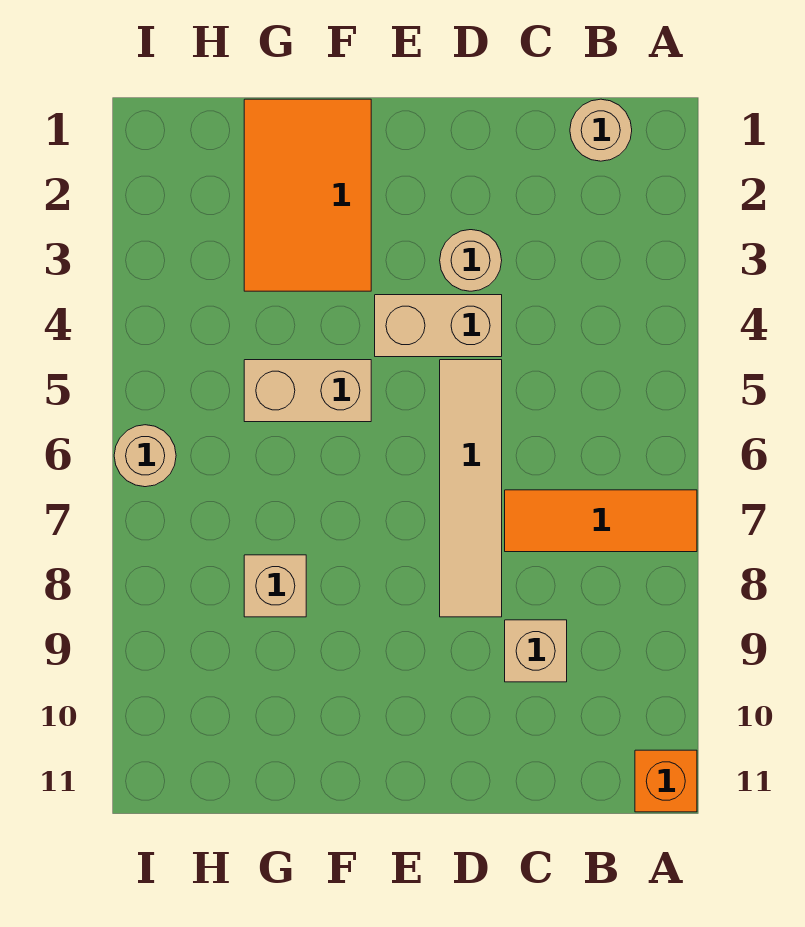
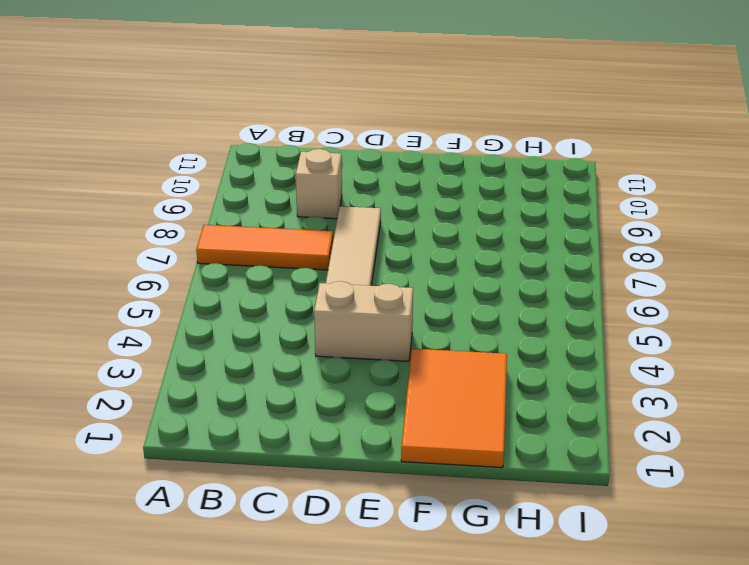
none -> orange 1x1 brick [635,750,697,812]
none -> tan 1x1 round brick [570,99,632,161]

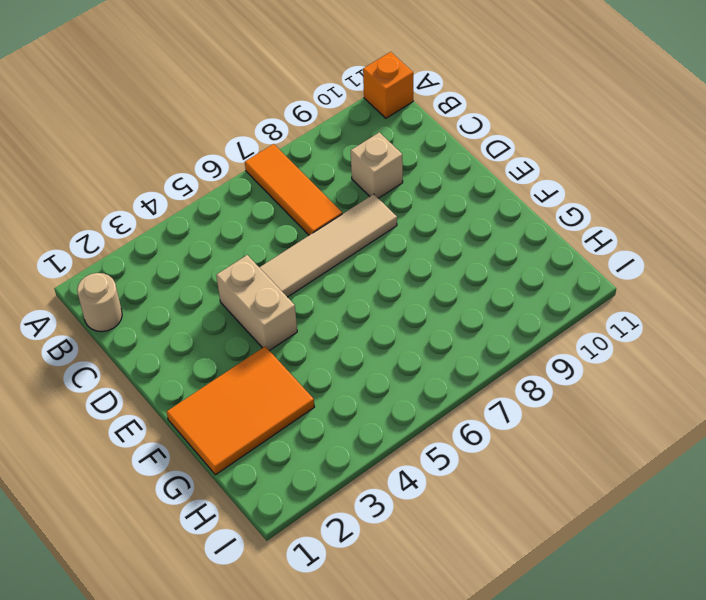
none -> tan 1x1 round brick [440,230,502,291]
none -> tan 1x2 brick [244,360,371,422]

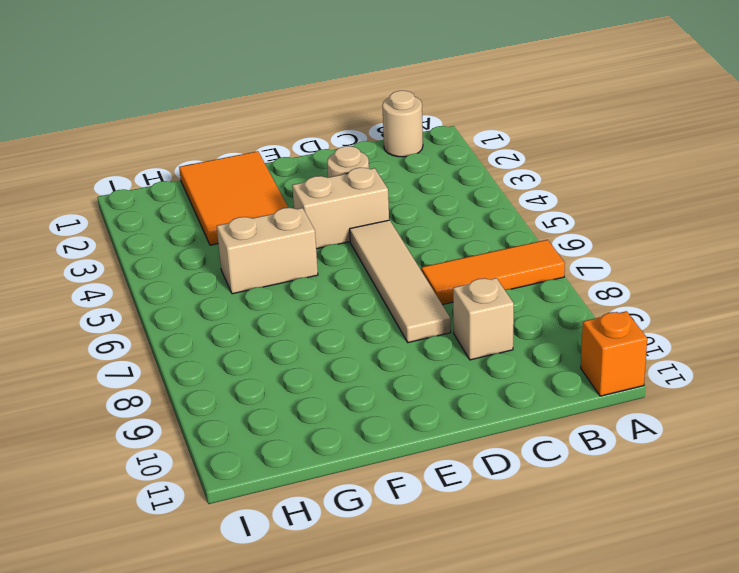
none -> tan 1x1 brick [244,555,306,617]
none -> tan 1x1 round brick [114,425,176,487]

